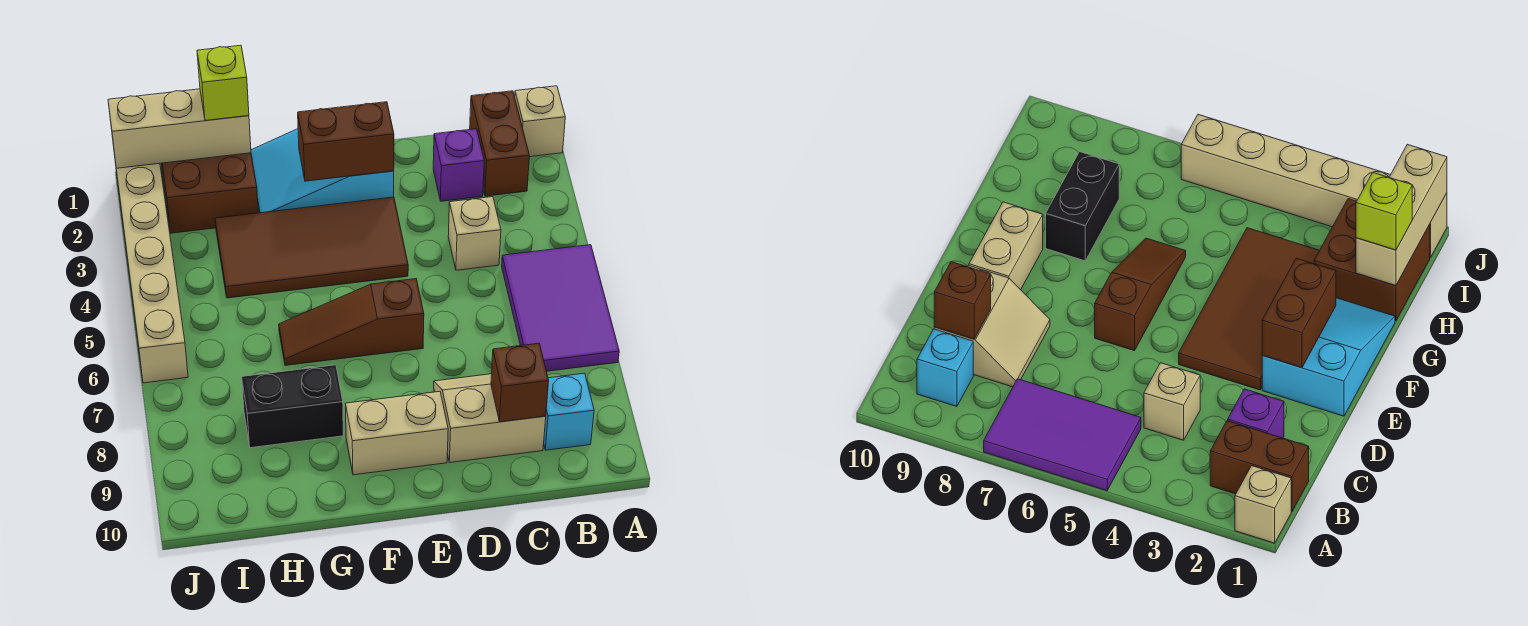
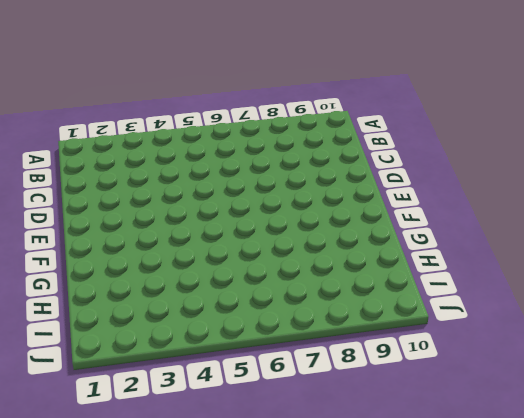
none -> tan 1x1 brick [515,86,565,157]
none -> purple 2x3 tile [502,245,619,371]
none -> brown 1x2 brick [470,91,529,196]

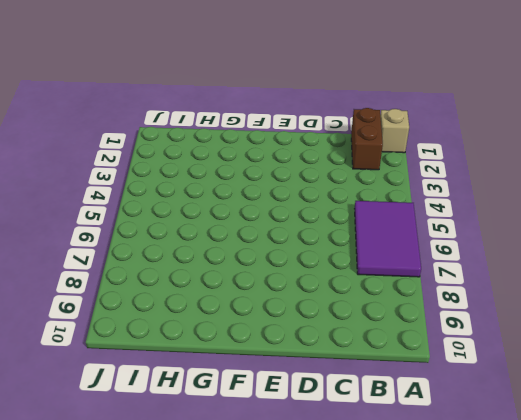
none -> cyan 1x1 brick [544,373,594,450]
none -> purple 1x1 brick [433,129,484,201]
none -> tan 1x1 brick [448,197,501,270]

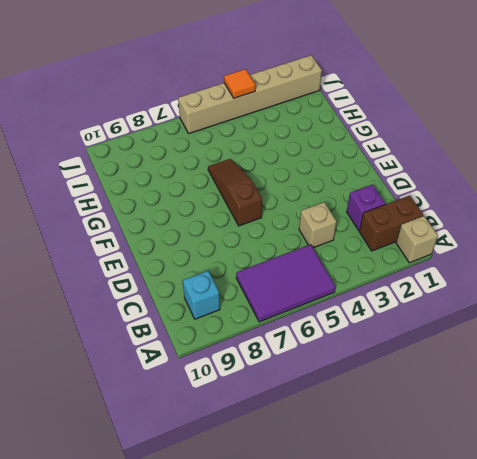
orange 1x1 tile [224,69,255,98] -> none
none -> tan 2x2 slope [434,374,546,462]
none -> cyan 2x3 slope [251,129,394,213]
none -> brown 2x4 tile [215,197,408,298]

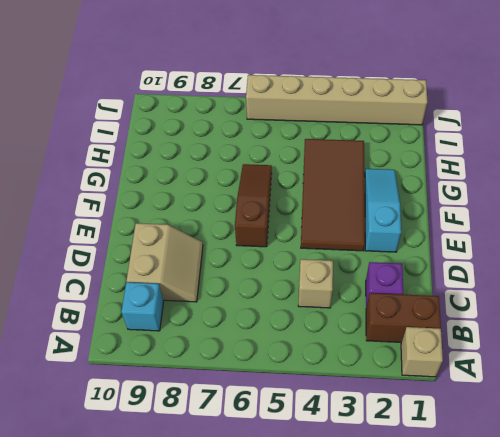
cyan 1x3 slope [365,169,401,252] -> cyan 2x3 slope [251,129,394,213]
none -> purple 2x3 tile [502,245,619,371]
none -> tan 1x2 brick [346,391,448,475]
none -> black 1x2 brick [242,365,343,448]

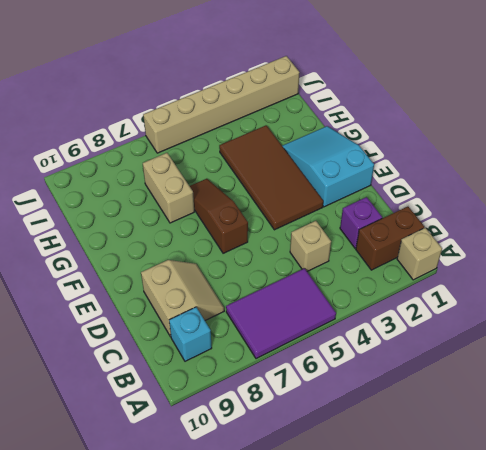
tan 1x2 brick [143,153,194,223] -> tan 1x2 brick moved to [346,391,448,475]
none -> black 1x2 brick [242,365,343,448]
none -> brown 2x2 brick [161,153,258,233]
none -> brown 1x1 brick [491,343,549,422]

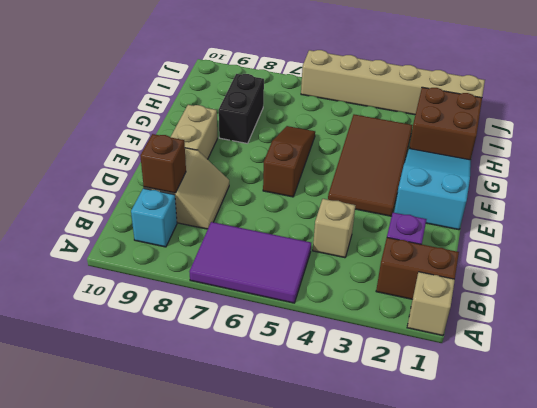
none -> brown 1x2 brick [298,102,394,181]
none -> tan 1x3 brick [108,89,251,168]
none -> lime 1x1 brick [197,45,249,120]

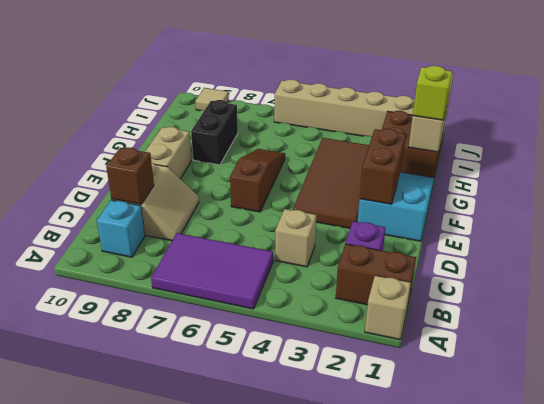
tan 1x1 tile [195,88,229,111] -> none

